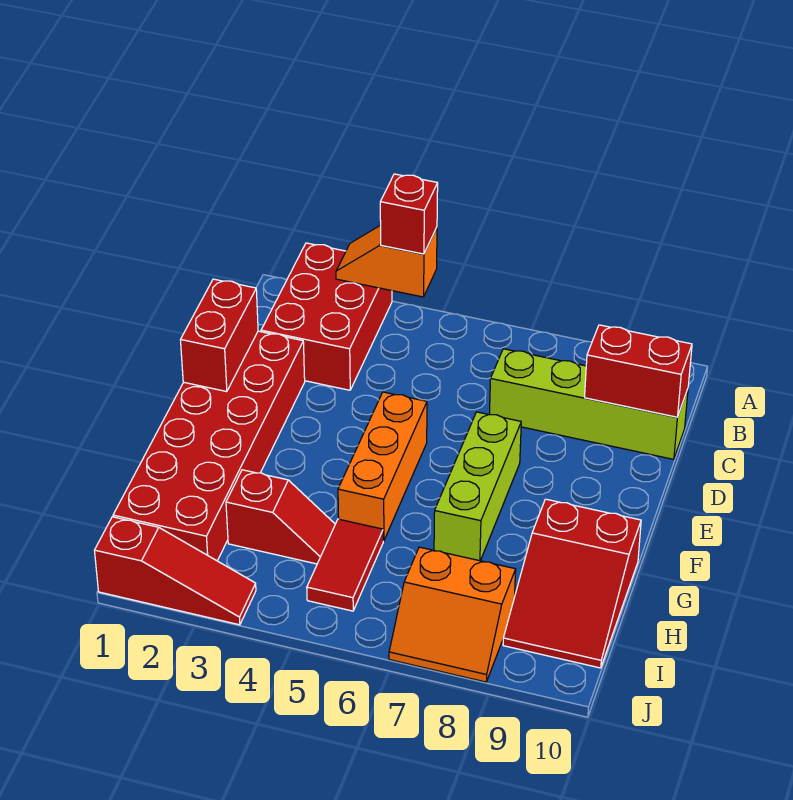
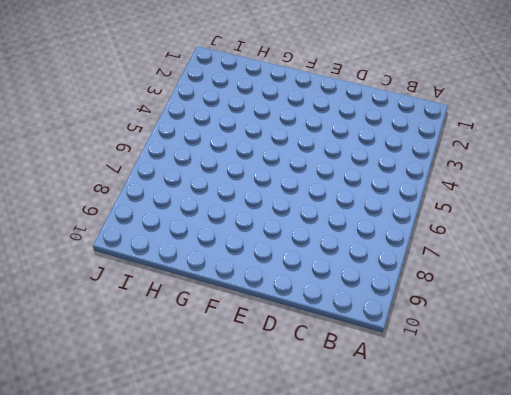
none -> red 2x3 brick [261,243,392,390]
none -> lime 1x4 brick [489,349,688,459]
none -> red 2x6 brick [113,331,305,561]

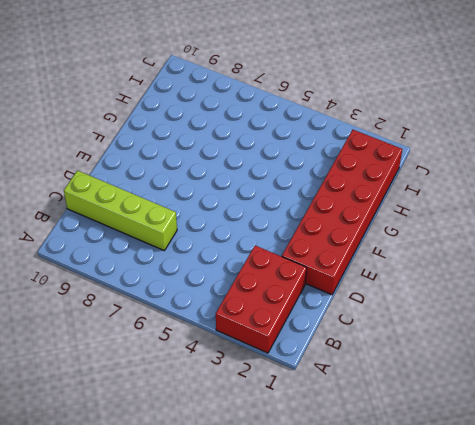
none -> orange 1x3 brick [338,392,427,541]
none -> lime 1x3 brick [434,412,521,561]
none -> red 2x3 slope [503,499,641,668]

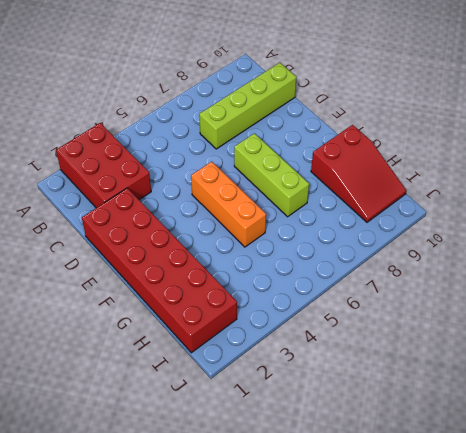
none -> red 1x2 slope [226,470,335,564]
none -> red 1x2 tile [307,519,383,611]
none -> orange 2x2 slope [389,547,516,682]

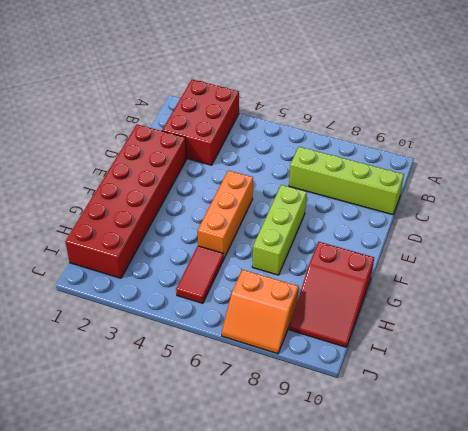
none -> red 1x2 slope [226,470,335,564]
none -> red 1x3 slope [94,517,256,625]
none -> orange 1x2 slope [336,225,437,297]

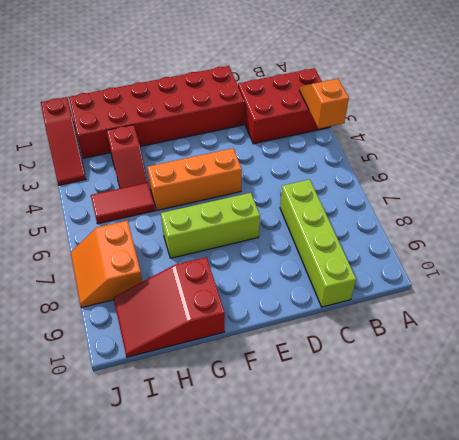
none -> red 1x2 brick [585,325,692,417]
none -> red 1x2 brick [181,279,258,392]
none -> red 1x1 brick [380,174,438,254]

